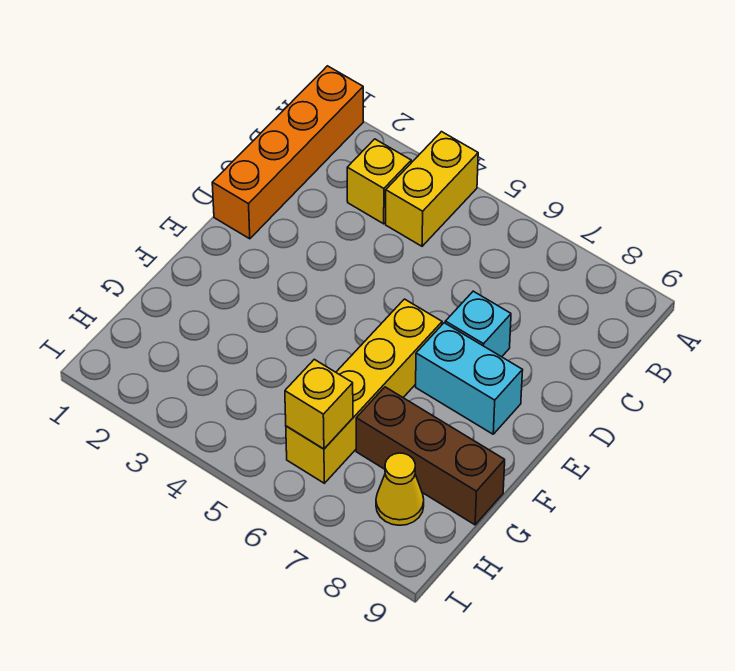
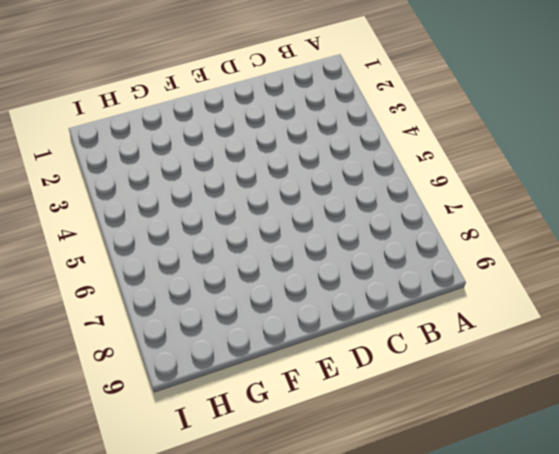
none -> orange 1x4 brick [212,66,363,239]
none -> yellow 1x2 brick [386,132,478,246]

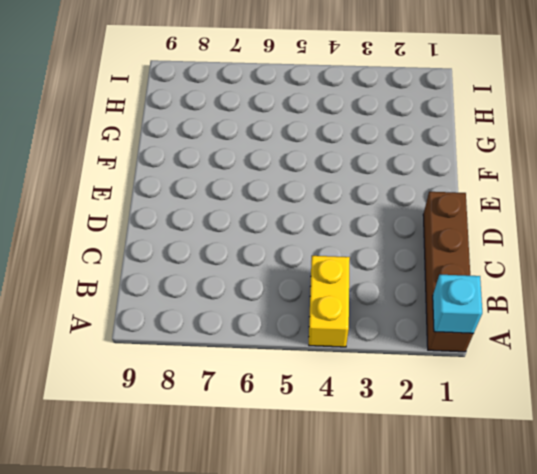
brown 1x4 brick [423,192,473,352] -> orange 1x4 brick [212,66,363,239]
cyan 1x1 brick [433,275,482,333] -> cyan 1x1 brick moved to [445,291,511,357]
none -> yellow 1x1 brick [347,139,411,224]
none -> yellow 1x4 brick [286,299,442,483]

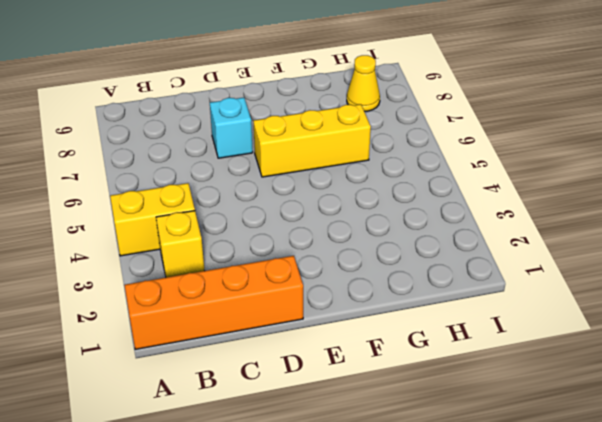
yellow 1x3 brick [253,104,371,177] -> yellow 1x4 brick [286,299,442,483]
none -> cyan 1x2 brick [416,323,523,434]
none -> brown 1x3 brick [356,387,505,525]

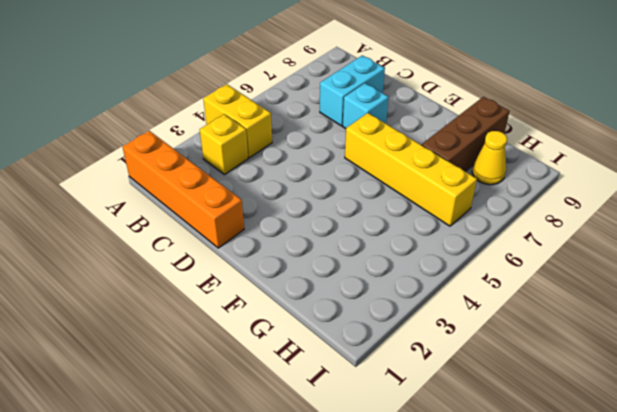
cyan 1x2 brick [320,55,385,126] -> cyan 1x2 brick moved to [416,323,523,434]
none -> yellow 1x1 brick [285,359,353,449]

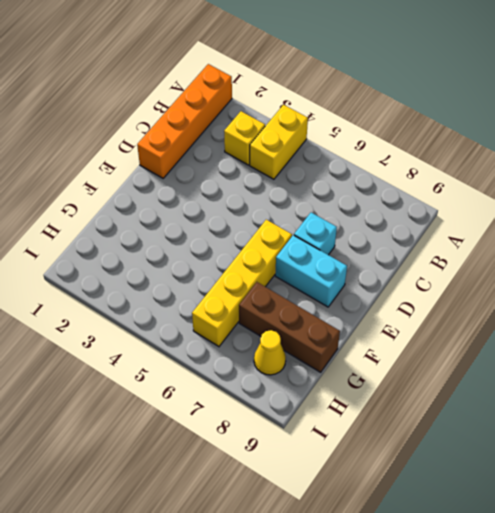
none -> yellow 1x1 brick [285,359,353,449]

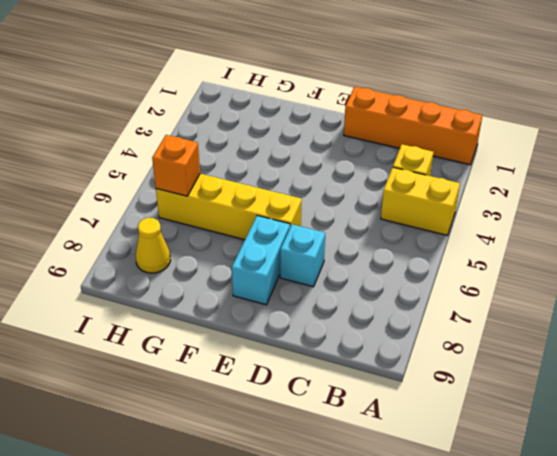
orange 1x1 brick [152,135,200,196] -> yellow 1x1 brick [285,359,353,449]
none -> brown 1x3 brick [356,387,505,525]

